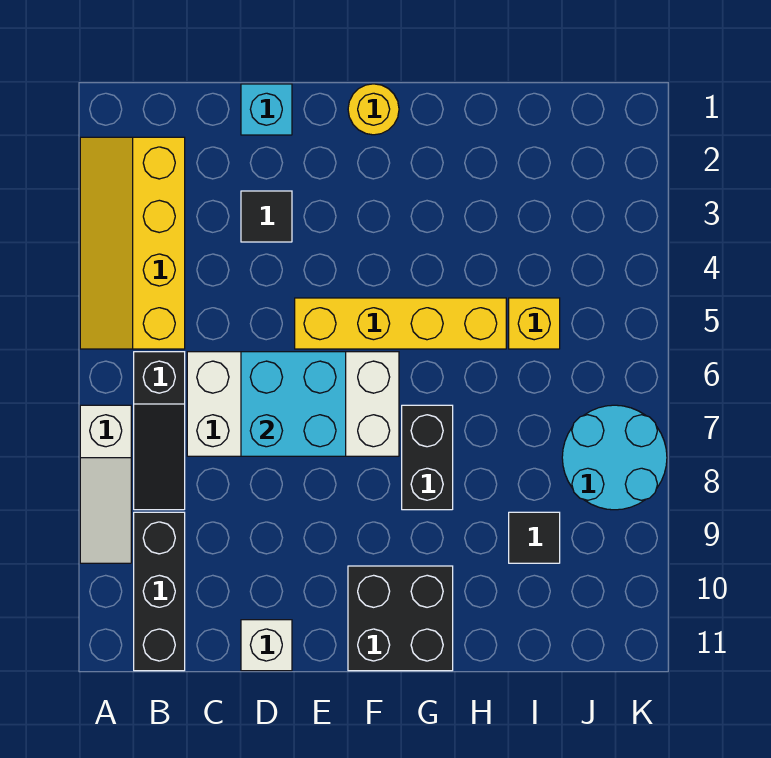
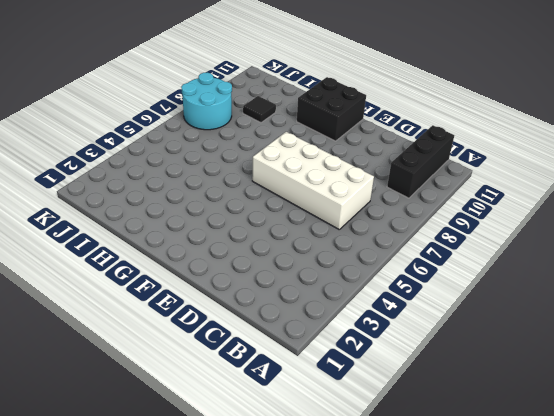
none -> yellow 2x4 slope [80,137,185,349]
none -> white 1x3 slope [80,405,131,563]
none -> black 1x3 slope [134,352,185,510]

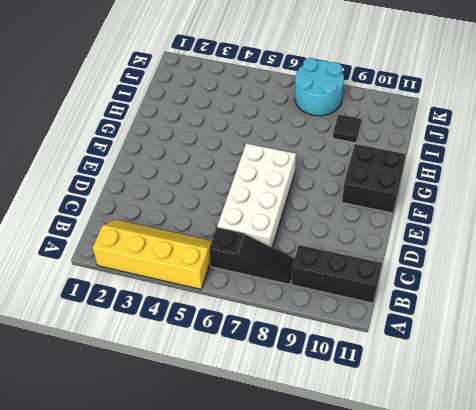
yellow 2x4 slope [93,220,212,289] -> yellow 2x4 slope turned to [80,137,185,349]
none -> white 1x3 slope [80,405,131,563]
none -> cyan 1x1 brick [241,84,292,135]
none -> black 1x1 tile [241,191,292,242]

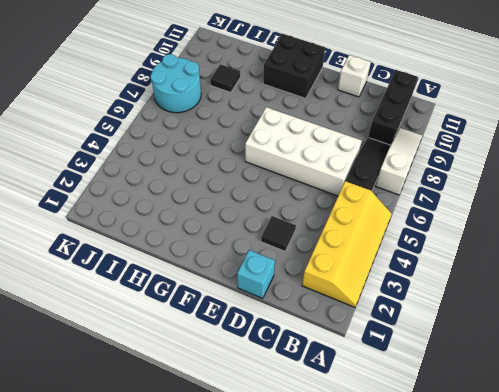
none -> yellow 1x4 brick [295,298,506,349]
none -> yellow 1x1 round brick [348,84,399,135]
none -> black 1x2 brick [402,405,453,510]

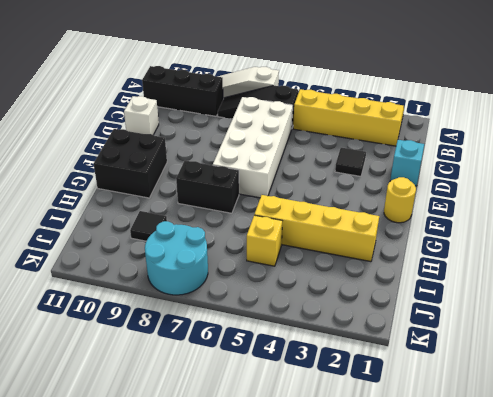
yellow 1x4 brick [254,195,379,262] -> yellow 1x4 brick turned to [295,298,506,349]
none -> cyan 2x2 brick [241,352,346,456]

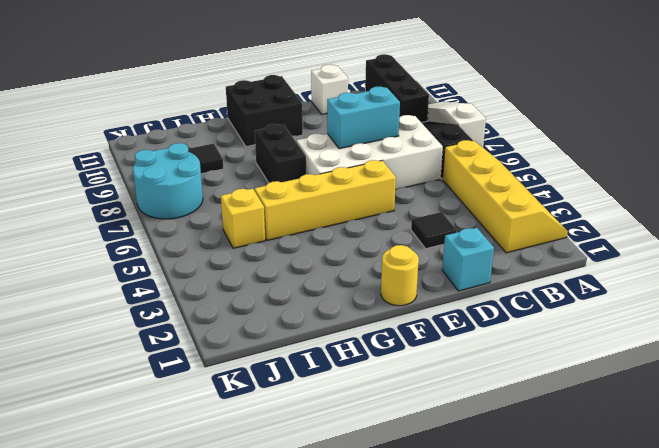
cyan 1x2 brick [327,87,400,149] -> cyan 2x2 brick [241,352,346,456]

